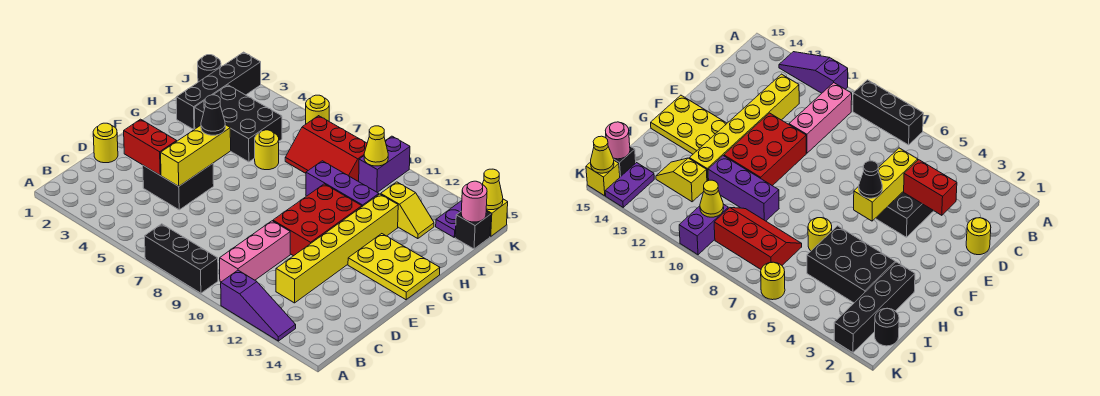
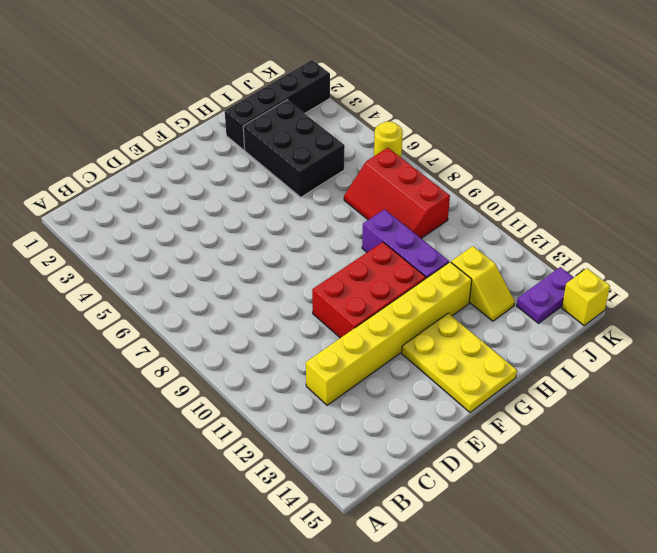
none -> black 1x3 brick [145,224,218,293]
none -> purple 1x3 slope [221,270,296,341]
none -> pink 1x3 brick [220,221,290,282]

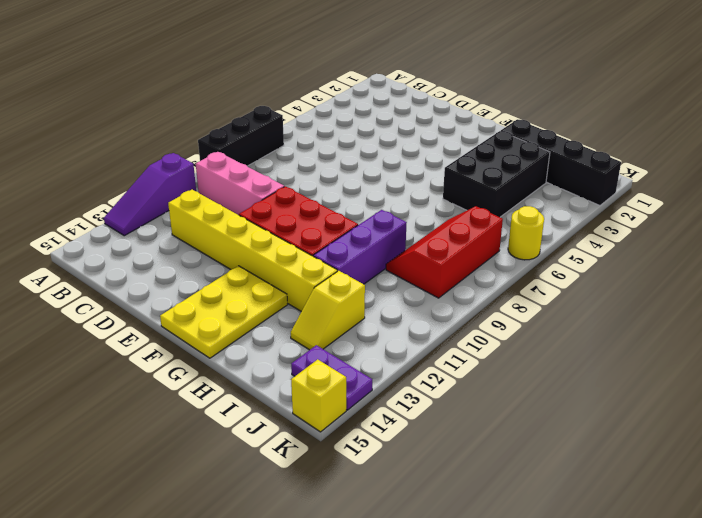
none -> yellow 1x1 round brick [93,123,118,163]
none -> black 2x2 brick [143,164,214,210]
none -> yellow 1x1 round brick [255,130,279,170]

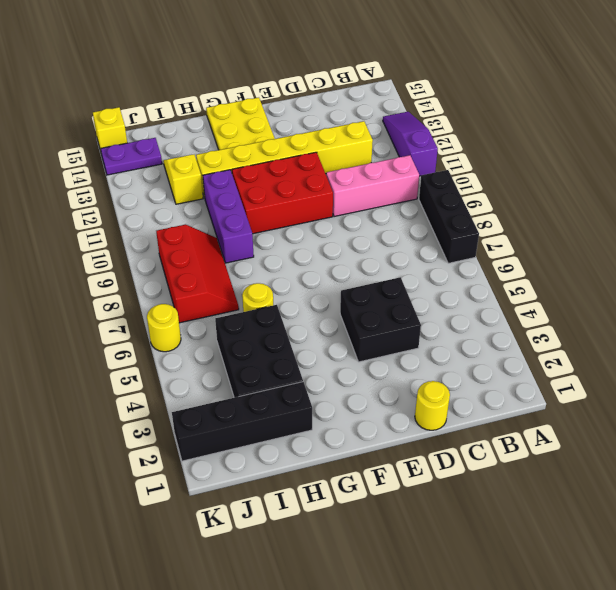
none -> black 1x1 round brick [198,55,221,82]
none -> purple 1x2 brick [358,136,410,192]
none -> black 1x1 brick [455,211,491,249]

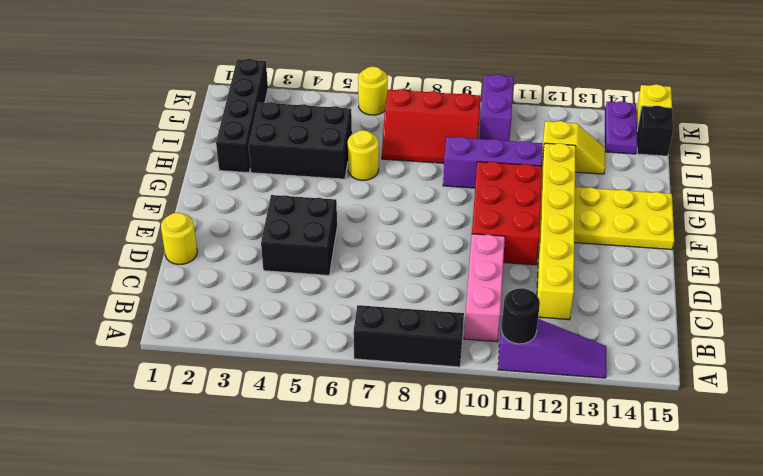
black 1x1 round brick [501,288,540,344] -> black 1x1 round brick moved to [198,55,221,82]
none -> red 1x2 brick [124,119,177,175]
none -> yellow 1x3 brick [161,125,231,186]
none -> yellow 1x1 cone [364,126,388,166]

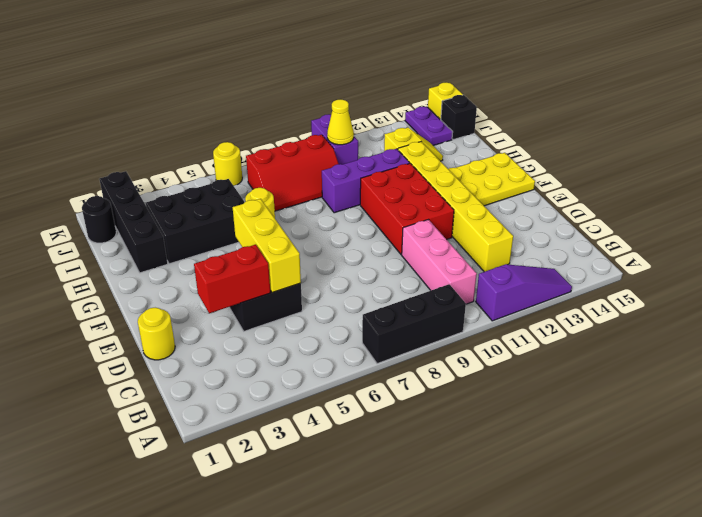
none -> pink 1x1 round brick [461,181,487,222]
none -> yellow 1x1 cone [482,169,503,210]
none -> black 1x1 cone [201,95,225,135]

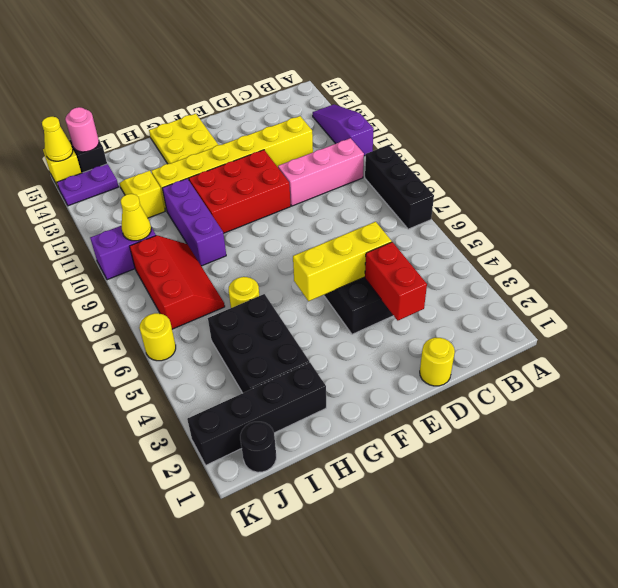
none -> black 1x1 cone [201,95,225,135]

